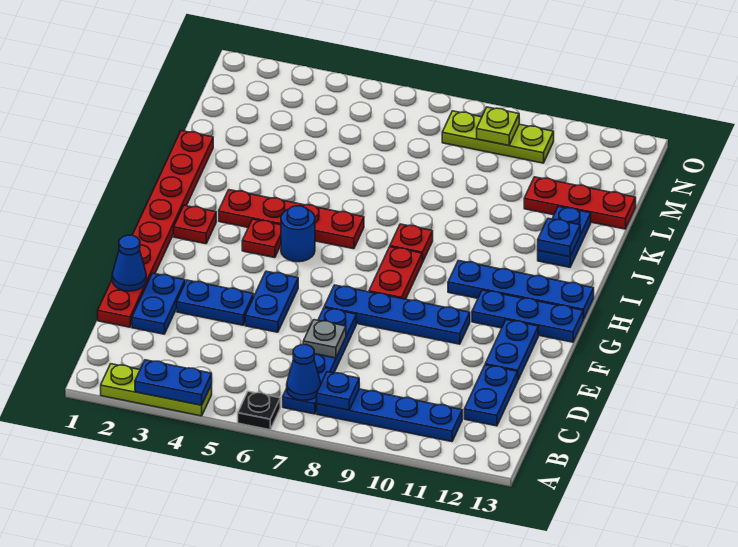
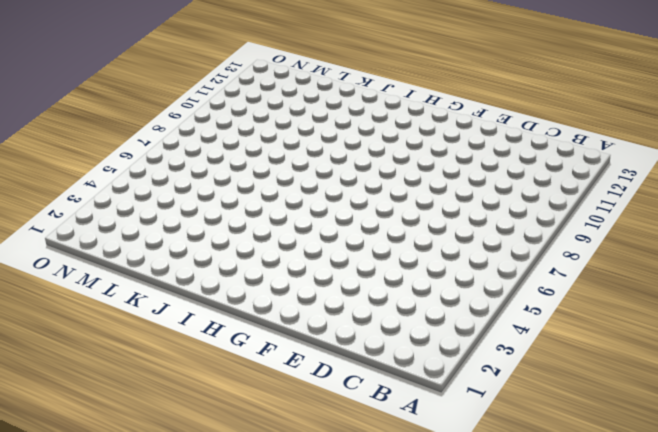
none -> lime 1x3 plate [101,364,212,416]
none -> black 1x1 plate [238,391,280,430]
none -> blue 1x4 plate [283,308,356,414]

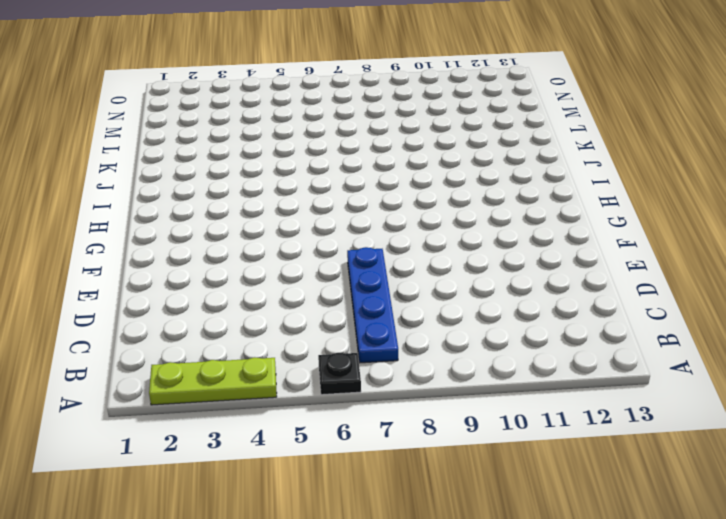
none -> blue 1x4 plate [317,389,462,442]
none -> blue 1x2 plate [464,365,518,426]
none -> red 1x8 plate [98,131,213,327]

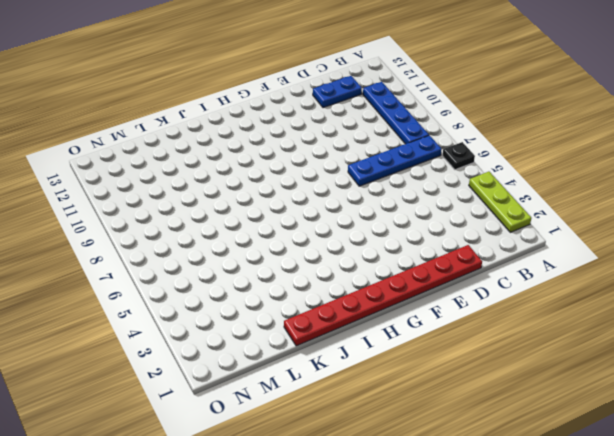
none -> blue 1x2 plate [132,273,185,334]
none -> blue 1x2 plate [177,280,254,325]
none -> blue 1x2 plate [245,271,298,332]

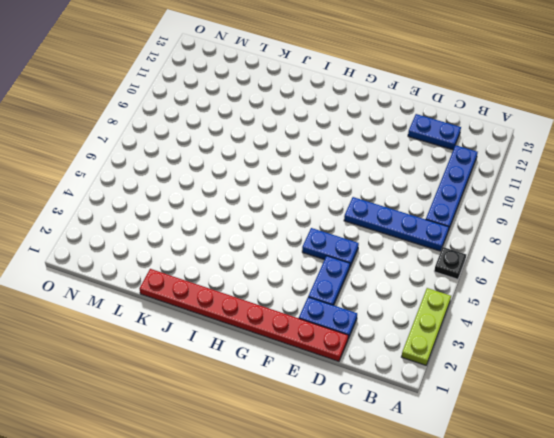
none -> blue 1x2 plate [485,320,538,380]
none -> blue 1x4 plate [324,285,470,344]
none -> red 1x2 plate [369,247,422,299]

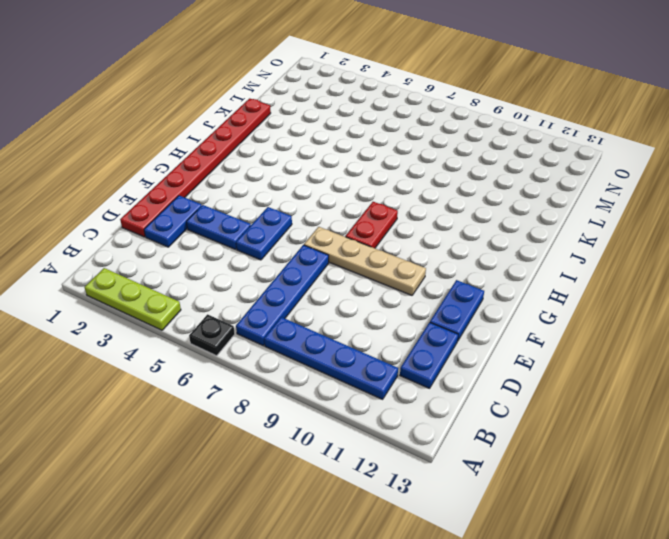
tan 1x4 plate [304,227,426,295] -> blue 1x4 plate [324,285,470,344]
none -> blue 1x3 plate [472,290,583,342]
none -> red 1x1 plate [174,205,216,244]
none -> red 1x1 plate [242,219,281,258]

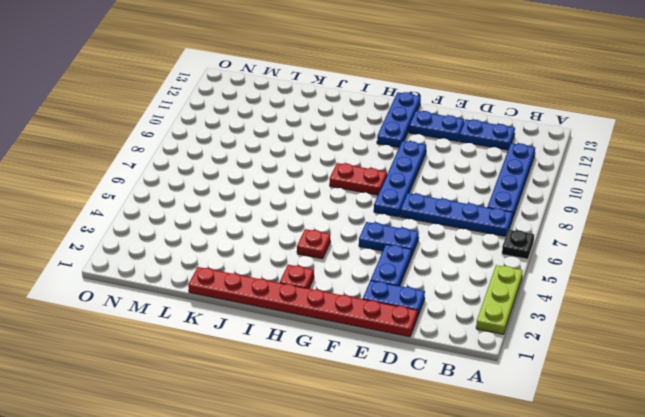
none -> blue 1x1 round brick [281,206,315,262]
none -> blue 1x4 plate [448,261,594,319]
none -> red 1x4 plate [219,190,364,249]

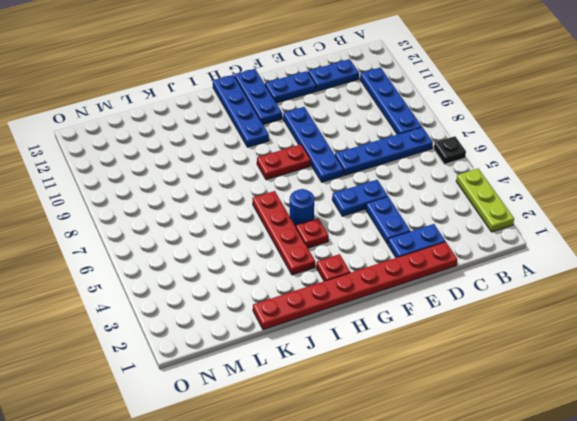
none -> red 1x1 plate [390,224,433,262]
none -> blue 1x2 plate [538,206,591,267]
none -> red 1x3 plate [524,177,636,229]

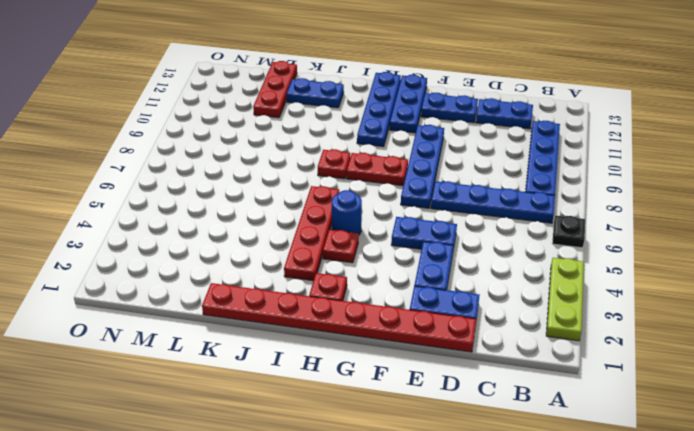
none -> lime 1x3 plate [442,111,554,163]
none -> blue 1x2 plate [135,360,212,405]
none -> blue 1x1 cone [287,345,321,400]

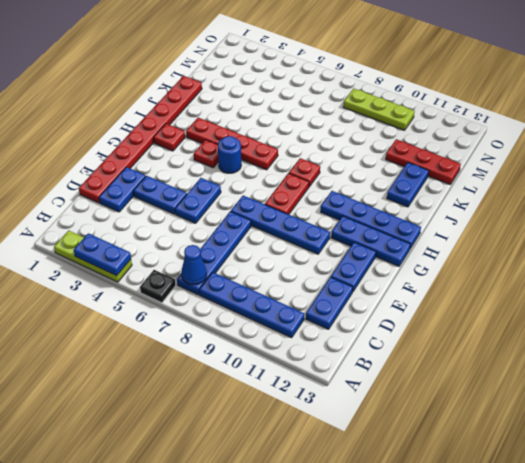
none -> blue 1x1 plate [317,372,359,410]
none -> grey 1x1 plate [303,320,346,358]
none -> blue 1x1 cone [112,235,146,291]

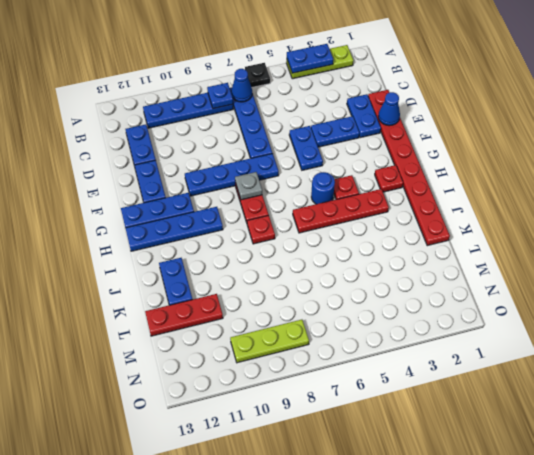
grey 1x1 plate [235,172,262,200] -> grey 1x1 plate moved to [303,320,346,358]
none -> blue 1x1 plate [538,218,580,257]
none -> lime 1x1 plate [477,107,519,145]

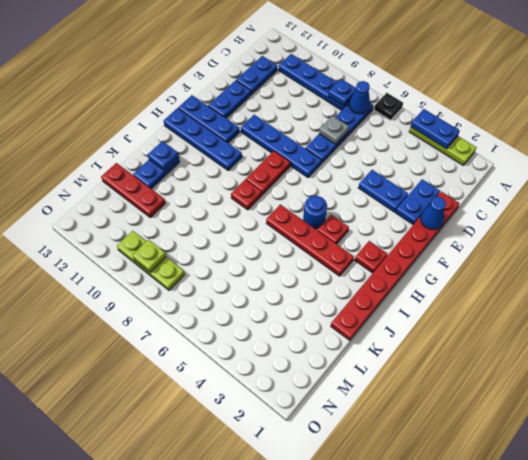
none -> blue 1x2 plate [245,271,298,332]

